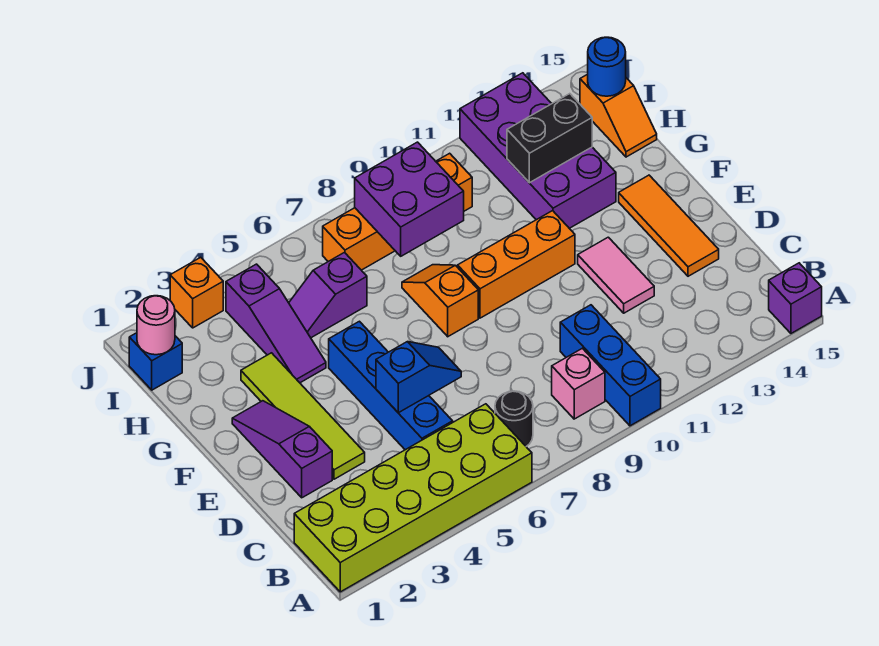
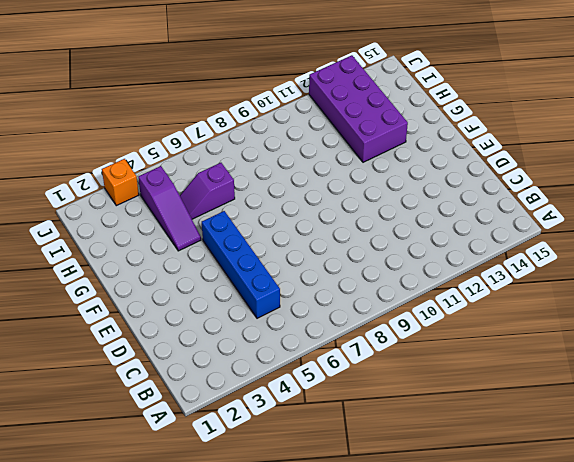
none -> lime 2x6 brick [294,404,532,592]
none -> blue 1x3 brick [560,305,661,426]
none -> purple 1x1 brick [769,263,822,333]

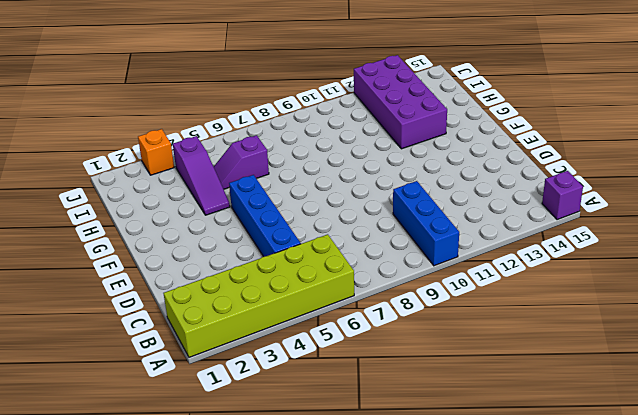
none -> black 1x1 round brick [495,391,533,446]
none -> pink 1x1 brick [552,348,605,419]
none -> purple 1x3 slope [232,401,332,498]

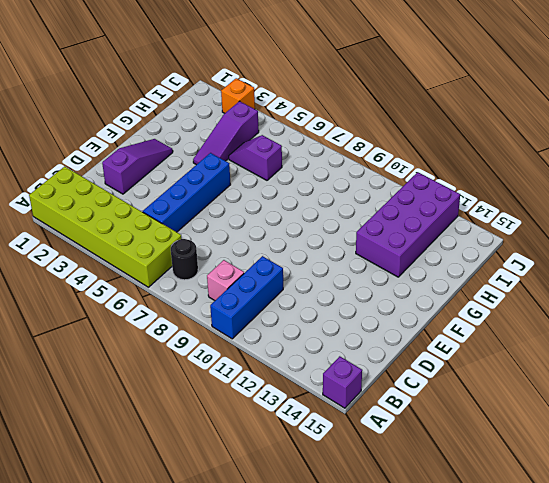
none -> lime 1x4 tile [241,353,365,479]
none -> pink 1x2 tile [578,237,654,313]
none -> orange 1x3 tile [619,175,719,276]

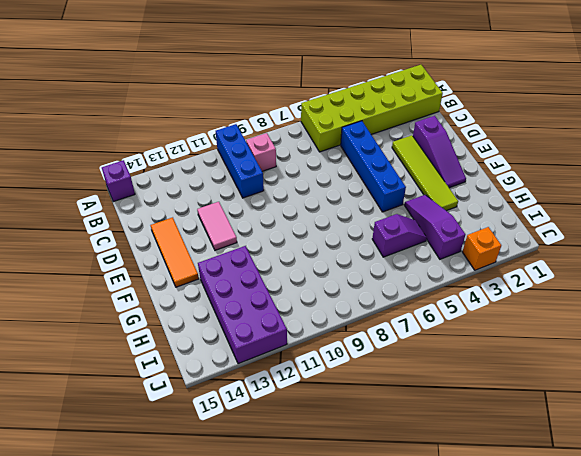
none -> black 1x1 round brick [495,391,533,446]
none -> orange 1x2 slope [402,265,478,337]
none -> orange 1x3 brick [458,211,575,318]

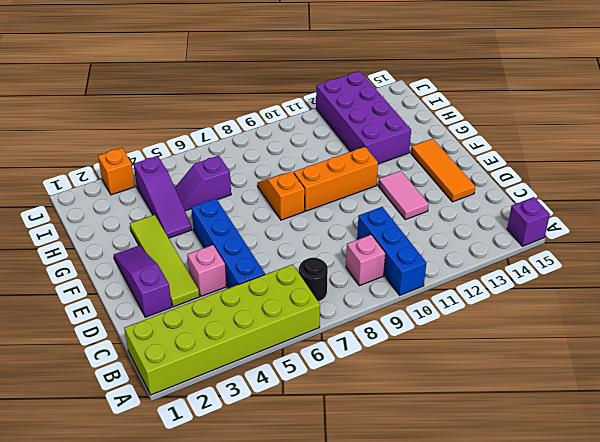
pink 1x1 brick [187,245,226,296] -> none
none -> orange 1x2 slope [580,74,657,157]
none -> blue 1x1 brick [129,333,182,390]
none -> orange 1x4 brick [323,153,472,270]

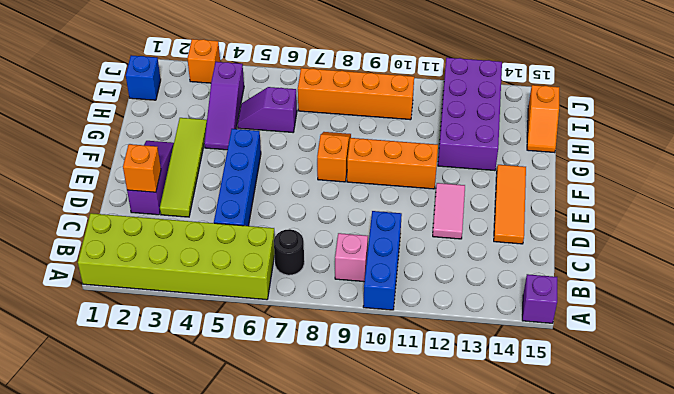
orange 1x1 brick [123,144,161,192] -> none
none -> blue 1x2 slope [376,342,461,413]
none -> purple 2x2 brick [355,142,464,256]
none -> black 1x2 brick [507,94,592,183]

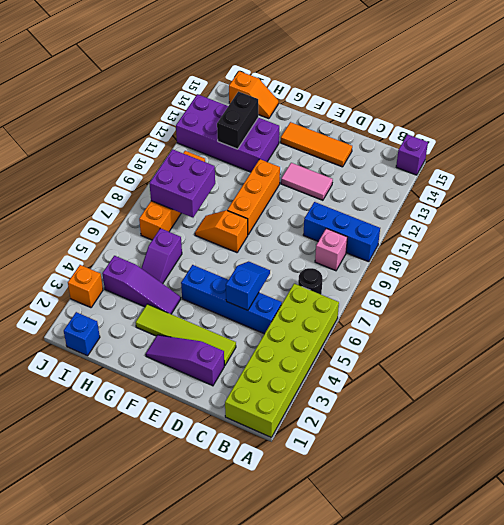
none -> pink 1x1 round brick [137,296,175,355]
none -> blue 1x1 round brick [588,37,626,96]

